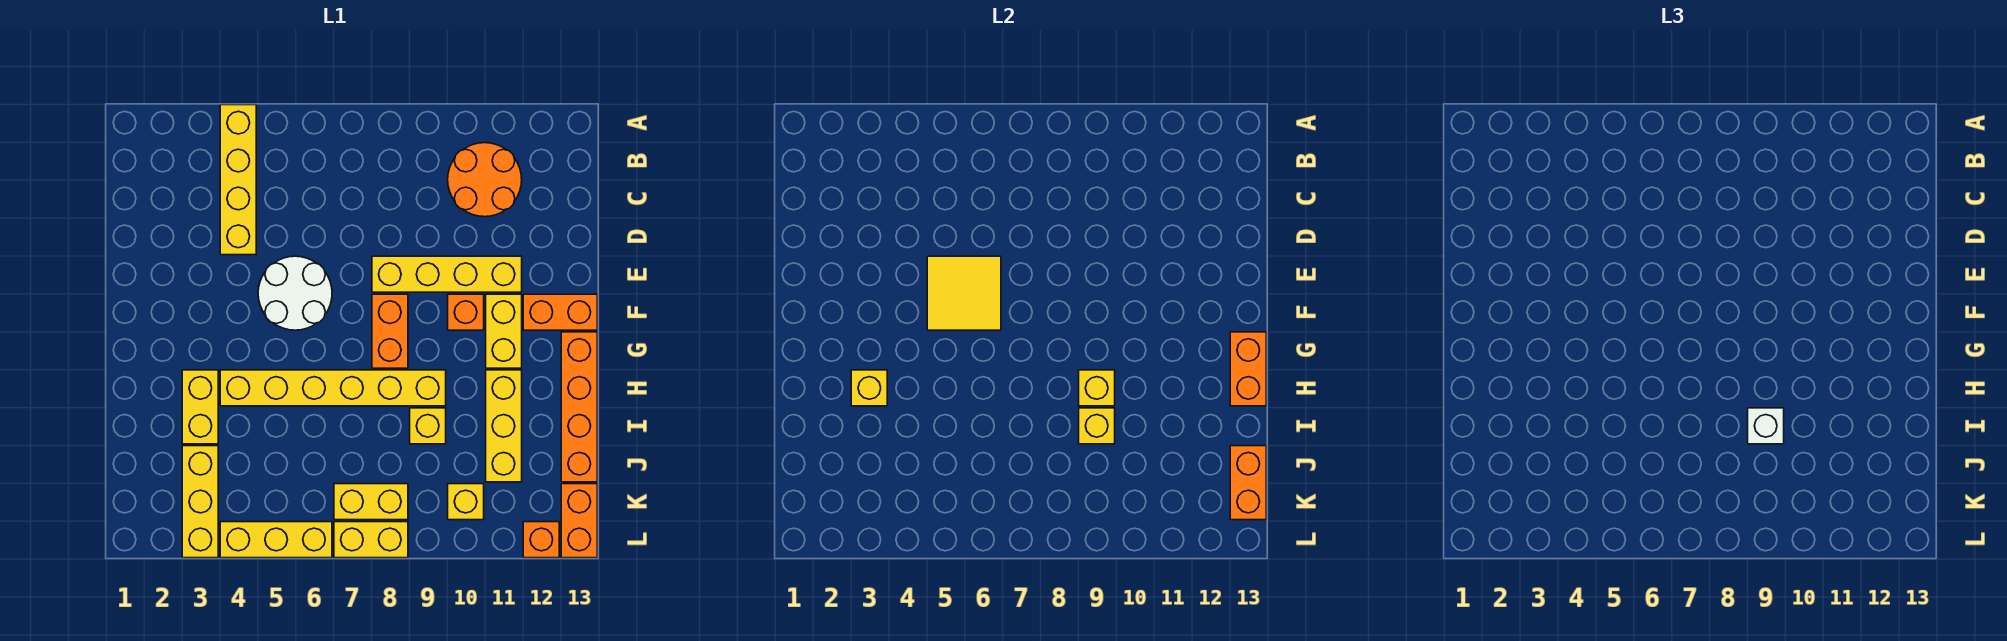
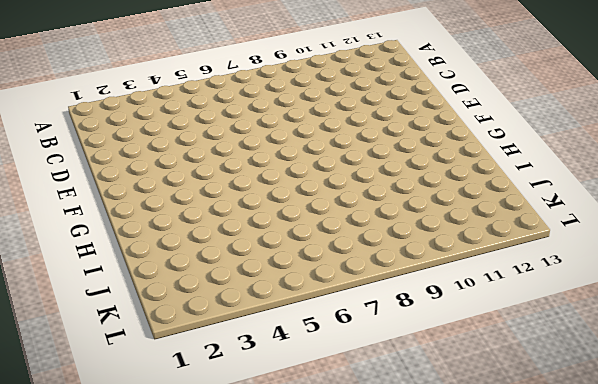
none -> yellow 1x4 brick [220,105,256,255]
none -> orange 2x2 round brick [448,143,522,217]
none -> white 2x2 round brick [258,256,332,330]

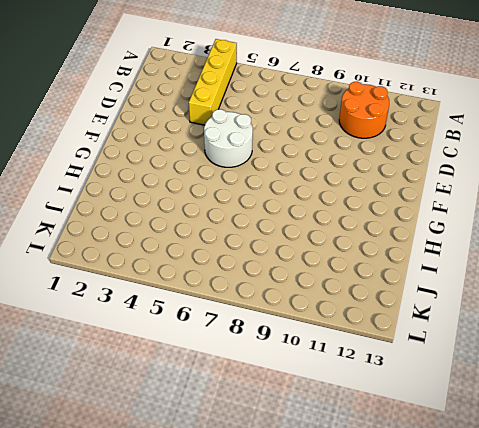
none -> yellow 1x4 brick [372,256,522,292]
none -> orange 1x2 brick [372,294,408,368]
none -> orange 1x1 brick [448,294,484,330]

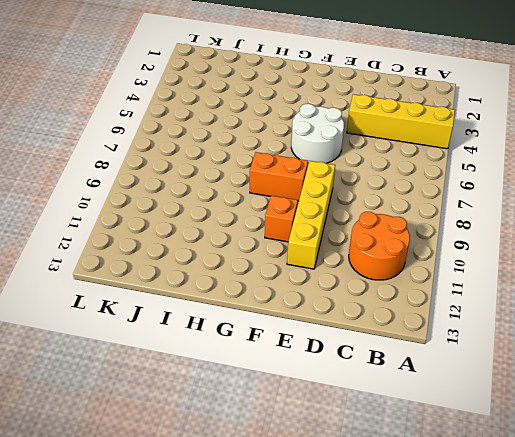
none -> yellow 1x2 brick [486,294,522,368]
none -> orange 1x2 brick [523,294,597,330]
none -> orange 1x4 brick [561,332,597,482]

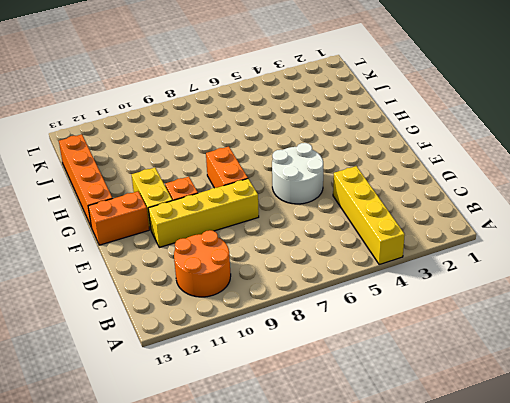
none -> yellow 1x2 brick [182,370,218,444]
none -> yellow 1x6 brick [220,370,446,406]
none -> yellow 1x3 brick [486,370,522,482]

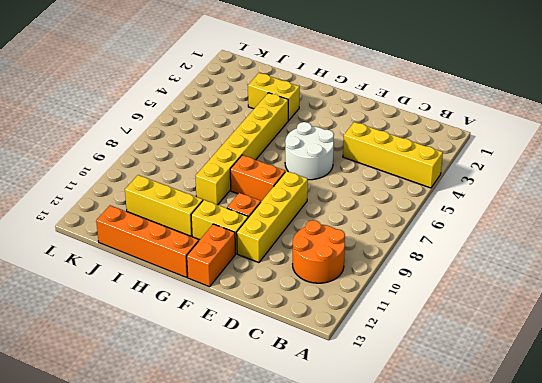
none -> yellow 1x1 brick [410,408,446,444]
none -> yellow 1x3 brick [182,446,218,558]
none -> yellow 1x2 brick [334,484,408,520]

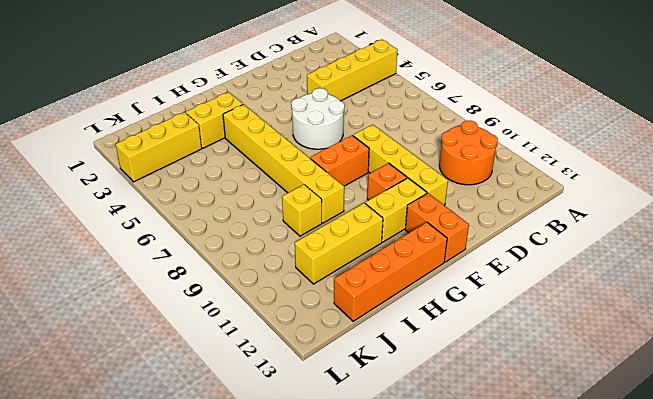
none -> yellow 1x2 brick [334,484,408,520]
none -> yellow 1x1 brick [448,484,484,520]
none -> orange 1x2 brick [561,484,597,558]

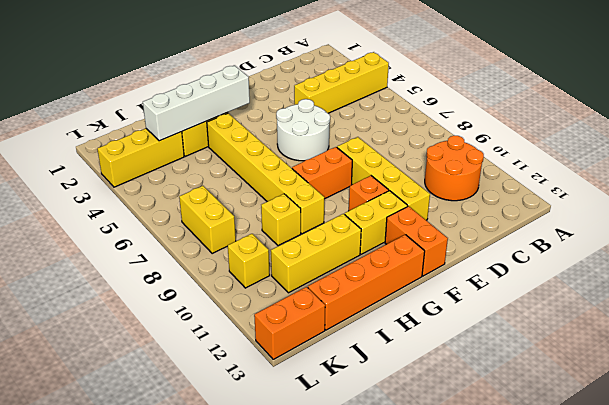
white 1x4 brick [143,65,250,141] -> yellow 1x1 brick [851,370,887,406]
none -> yellow 1x3 brick [220,522,332,558]
none -> yellow 1x2 brick [334,522,408,558]
none -> orange 1x1 brick [523,522,559,558]

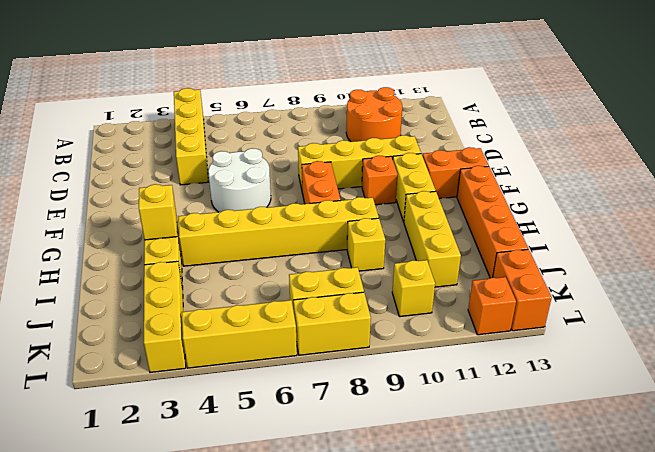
none -> yellow 2x2 tile [927,256,1001,330]
none -> orange 1x2 brick [1230,332,1266,406]
none -> yellow 1x1 brick [1079,370,1115,406]

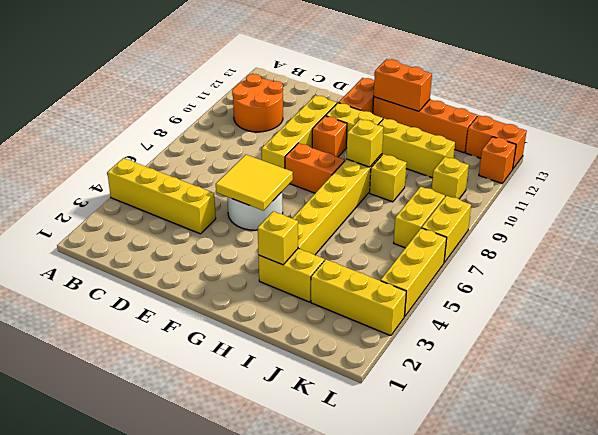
none -> yellow 1x1 brick [1079,408,1115,444]
none -> orange 1x2 brick [1230,446,1266,520]
none -> white 1x1 brick [1748,408,1784,444]

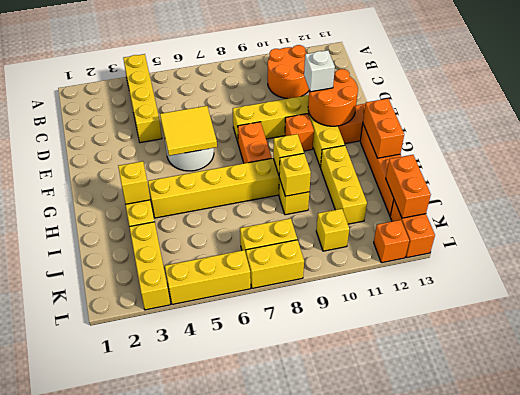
orange 2x2 round brick [308,69,358,126] -> none
white 1x1 brick [304,50,335,92] -> white 1x1 brick moved to [1748,408,1784,444]

